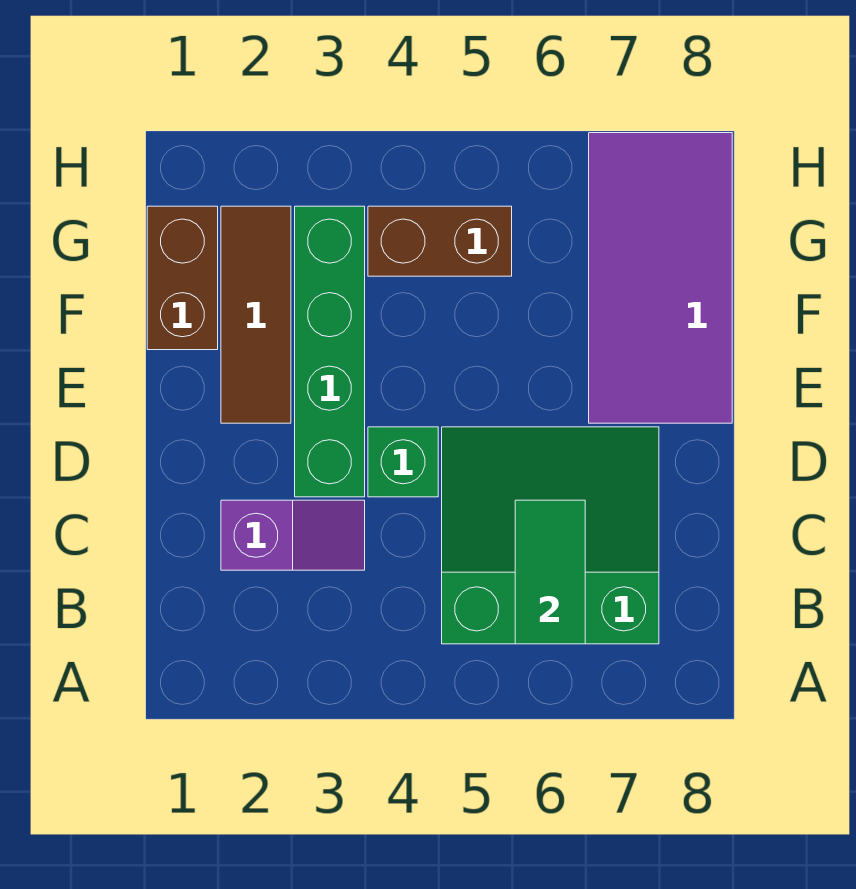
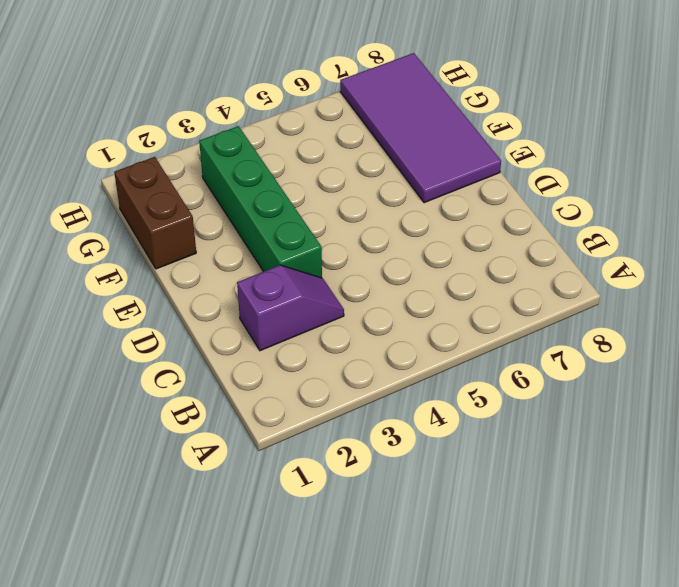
none -> green 3x3 slope [442,427,659,644]
none -> green 1x1 brick [368,427,438,497]

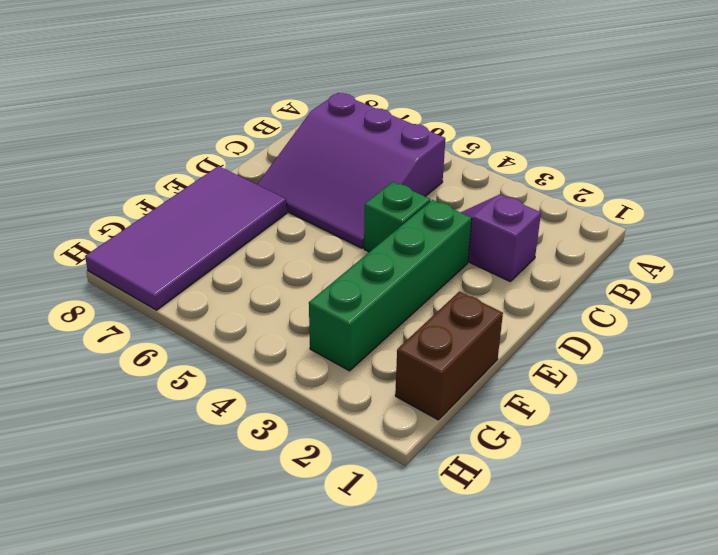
purple 3x3 slope [257,93,445,248] -> green 3x3 slope [442,427,659,644]
none -> brown 1x3 tile [221,206,291,423]
none -> brown 1x2 brick [368,206,512,276]

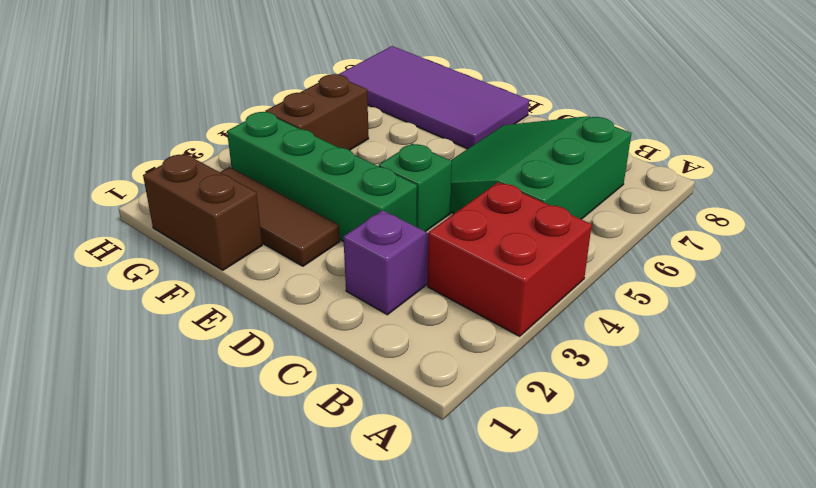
red 2x2 brick [428,182,592,336] -> none
none -> green 1x2 tile [515,500,585,644]

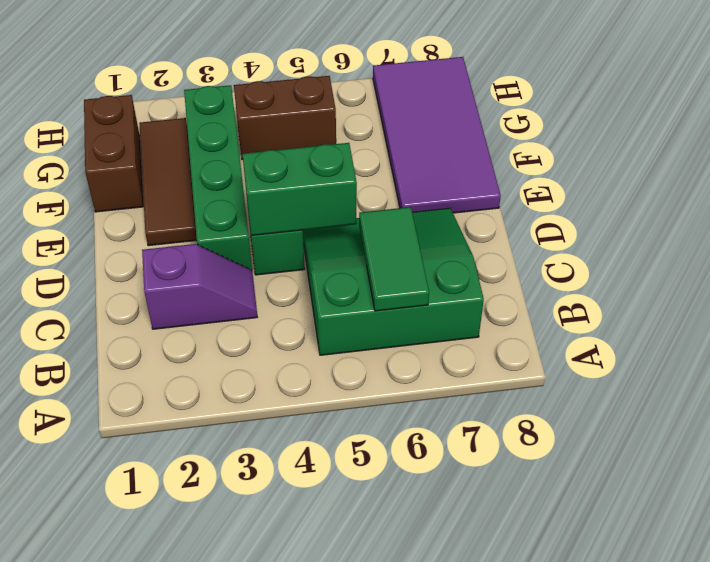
green 1x2 brick [242,143,357,235] -> none

